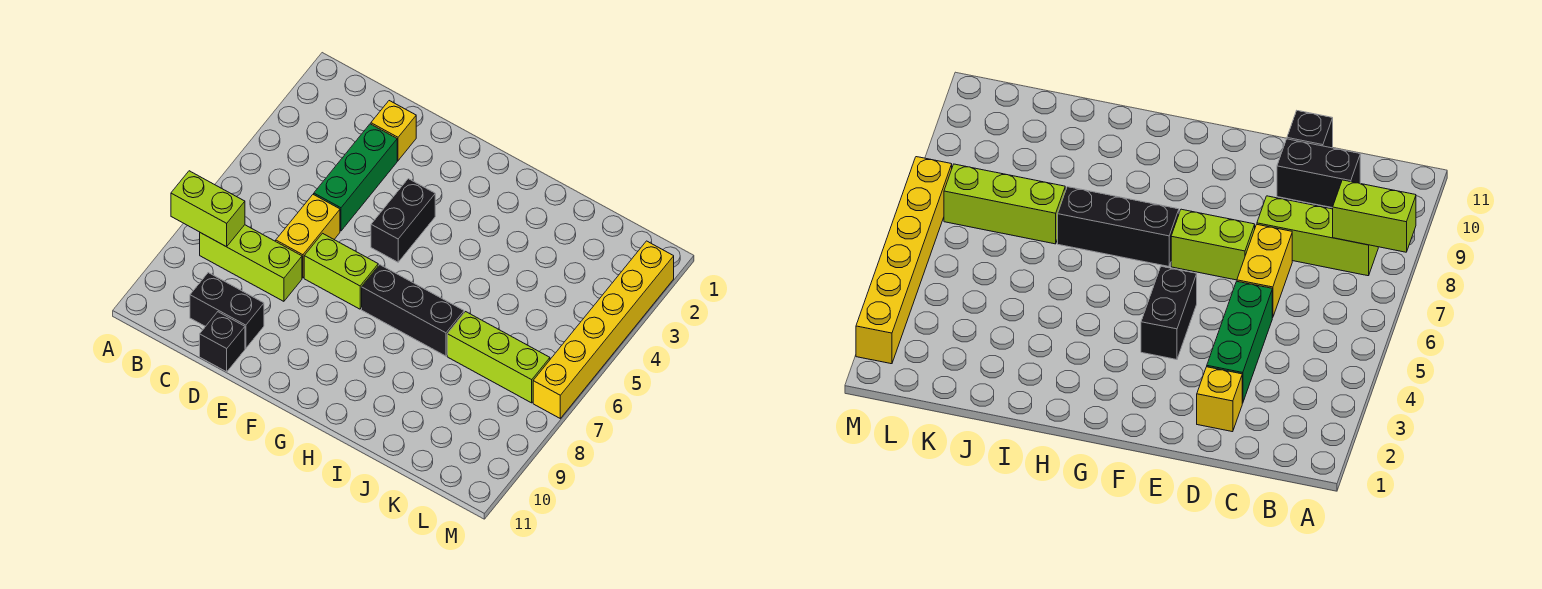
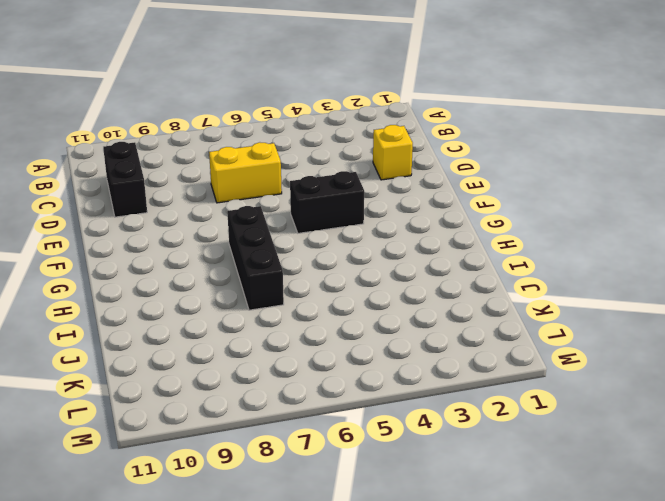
none -> lime 1x3 brick [200,225,302,301]
none -> green 1x3 brick [314,124,397,231]
none -> black 1x1 brick [200,312,245,372]

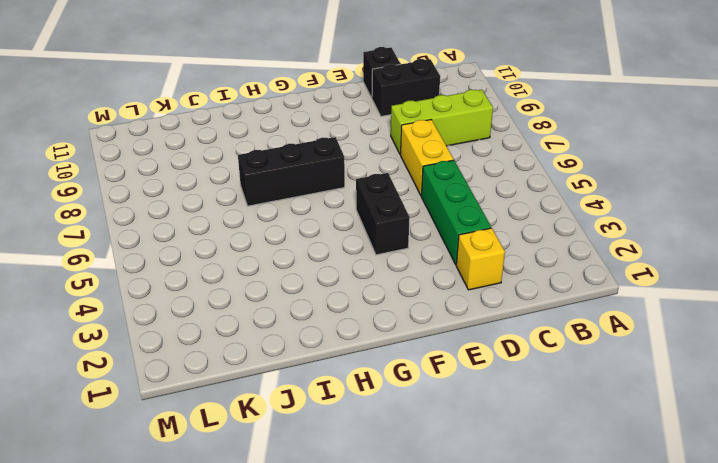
none -> lime 1x2 brick [304,233,378,309]
none -> lime 1x3 brick [447,312,550,403]
none -> yellow 1x6 brick [533,241,674,418]

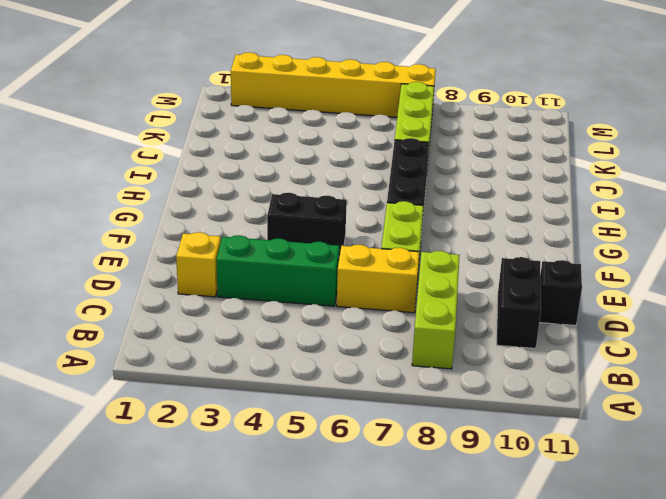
none -> lime 1x2 brick [171,171,245,247]

